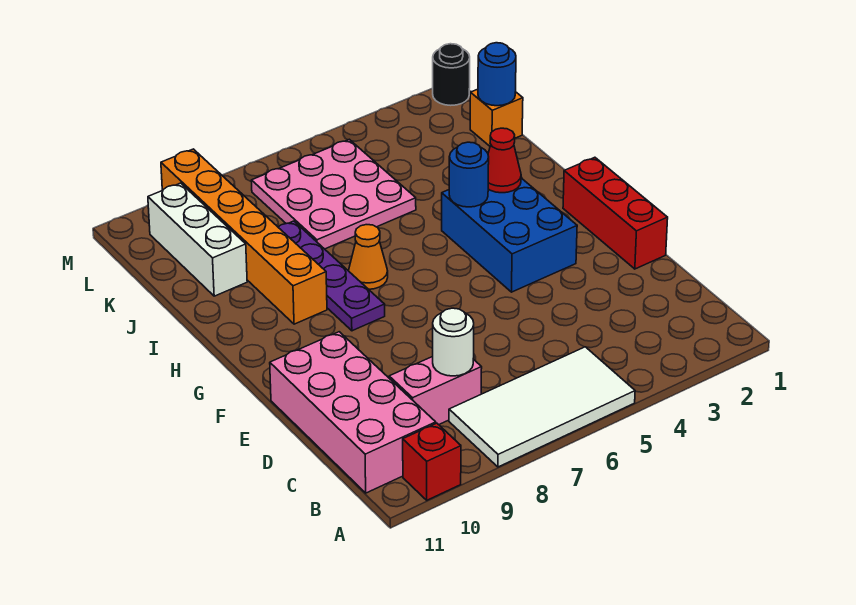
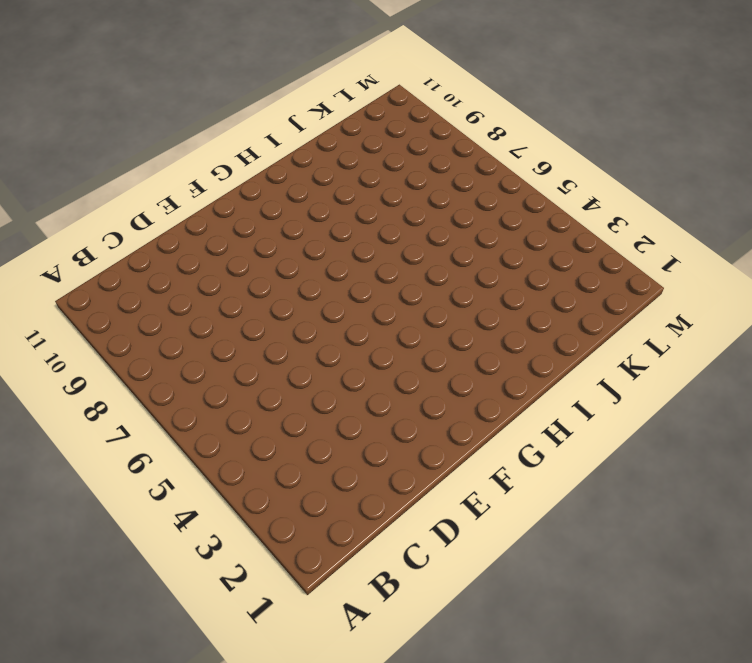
none -> white 2x4 tile [449,347,635,467]
none -> red 1x1 brick [403,423,461,500]
none -> pink 2x4 brick [270,332,436,493]

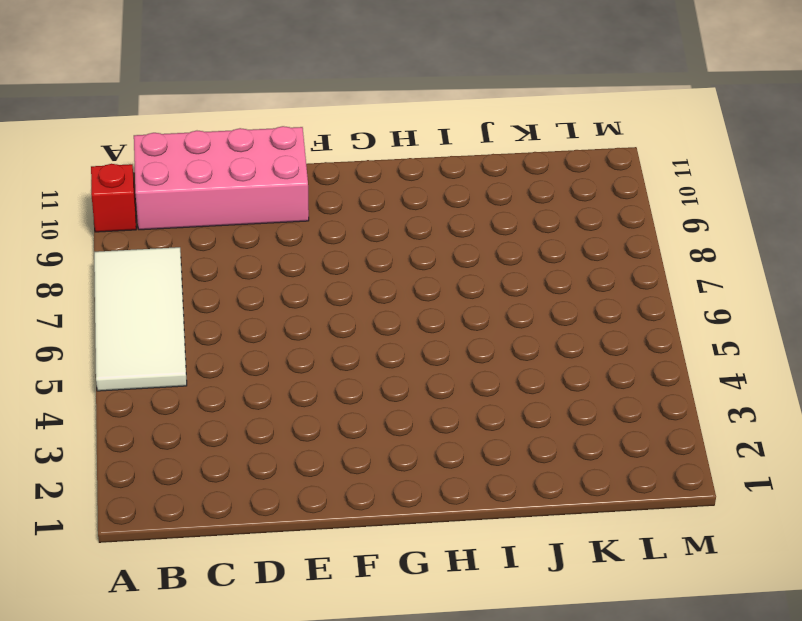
none -> pink 1x2 brick [389,356,482,425]
none -> red 1x3 brick [563,157,668,269]
none -> blue 2x3 brick [442,178,577,292]

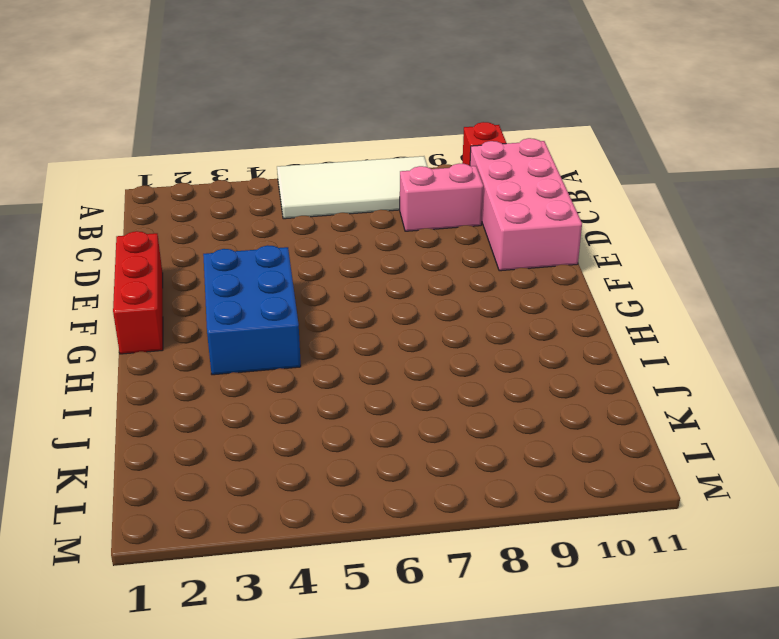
none -> purple 1x4 plate [278,221,385,331]
none -> orange 1x1 cone [349,225,388,289]
none -> orange 1x6 brick [161,149,327,324]

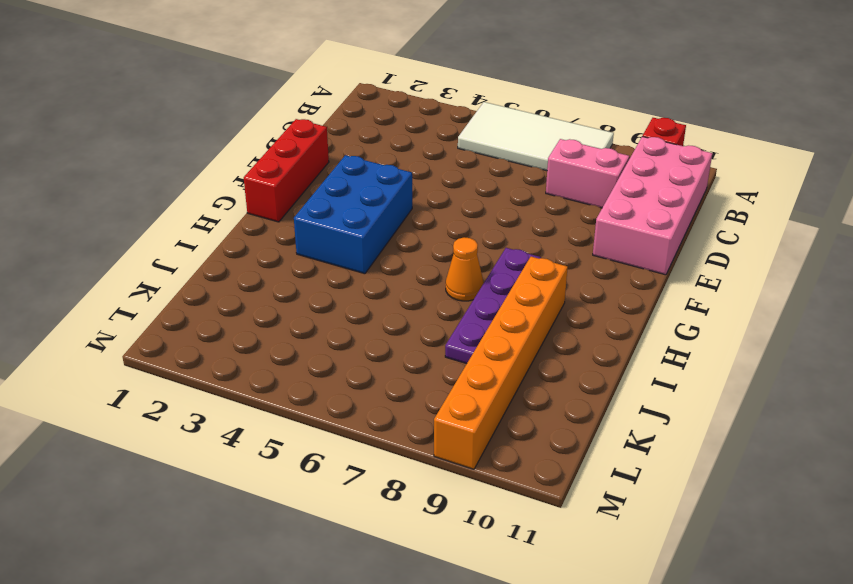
none -> pink 3x3 plate [251,139,416,249]
none -> white 1x3 brick [148,183,247,296]
none -> orange 1x1 brick [470,89,523,146]

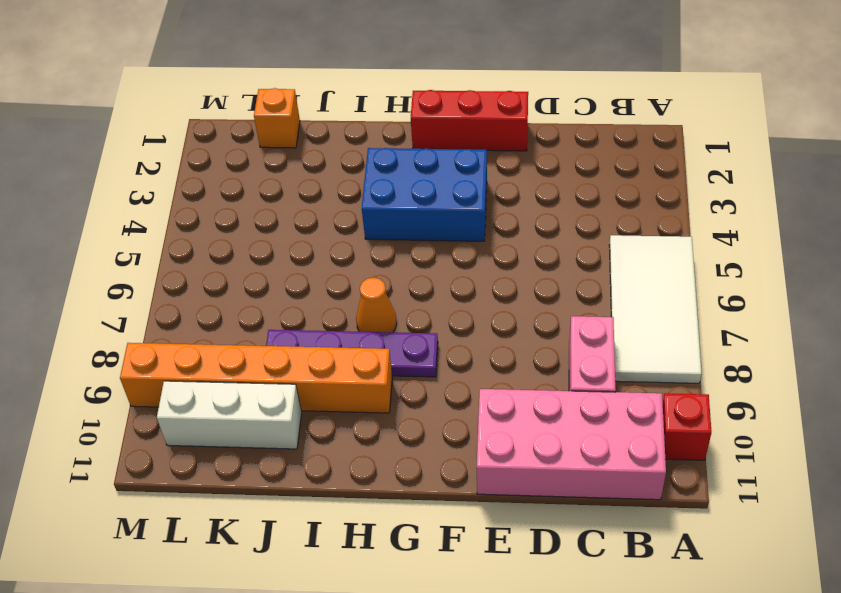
none -> pink 3x3 plate [251,139,416,249]
none -> black 1x1 round brick [433,44,470,105]
none -> white 1x1 round brick [433,308,474,376]

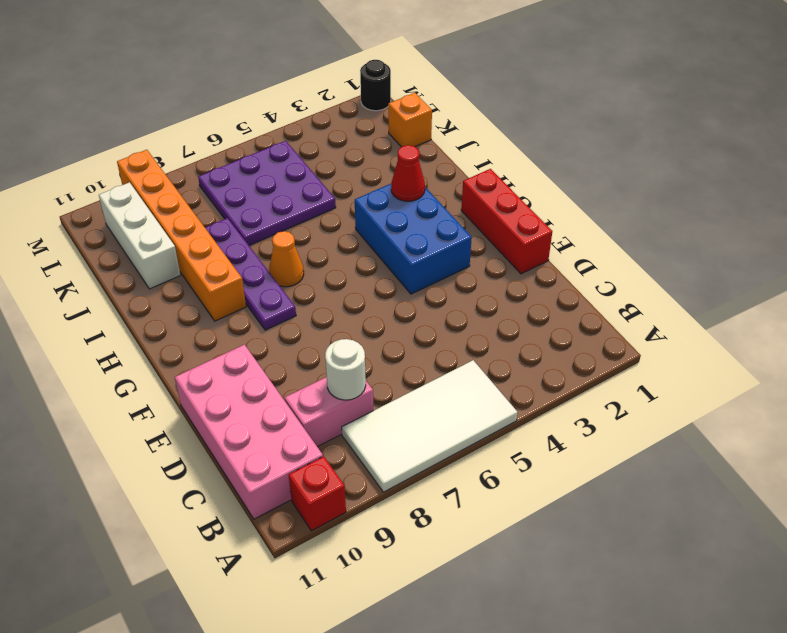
purple 3x3 plate [198,141,336,246] -> pink 3x3 plate [251,139,416,249]
none -> blue 1x1 round brick [449,142,489,207]
none -> blue 1x1 round brick [478,43,516,106]

